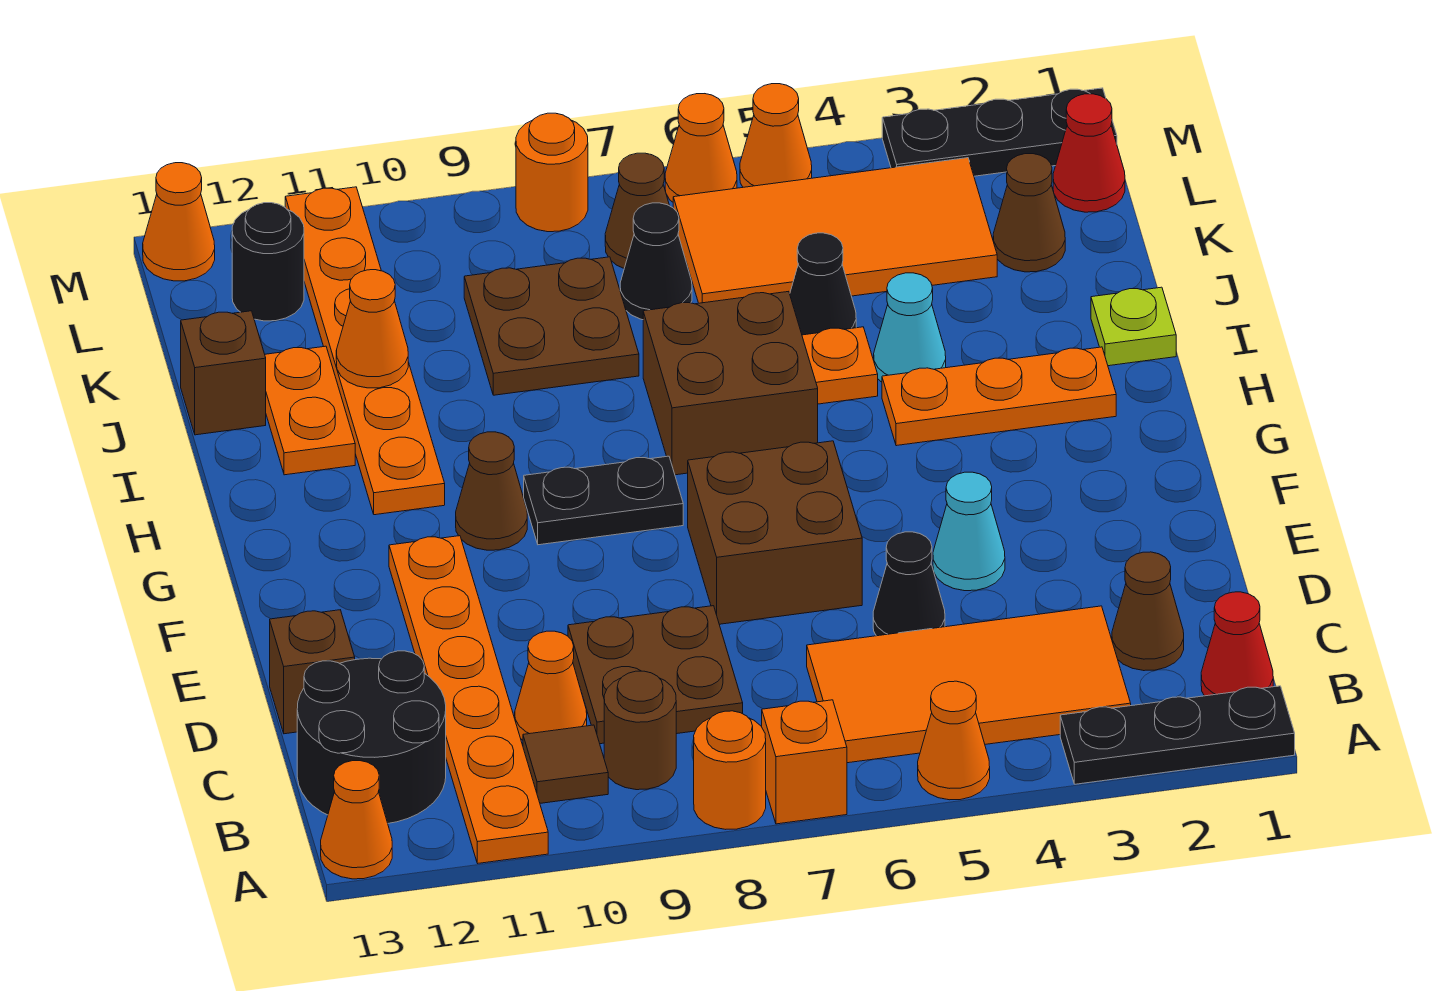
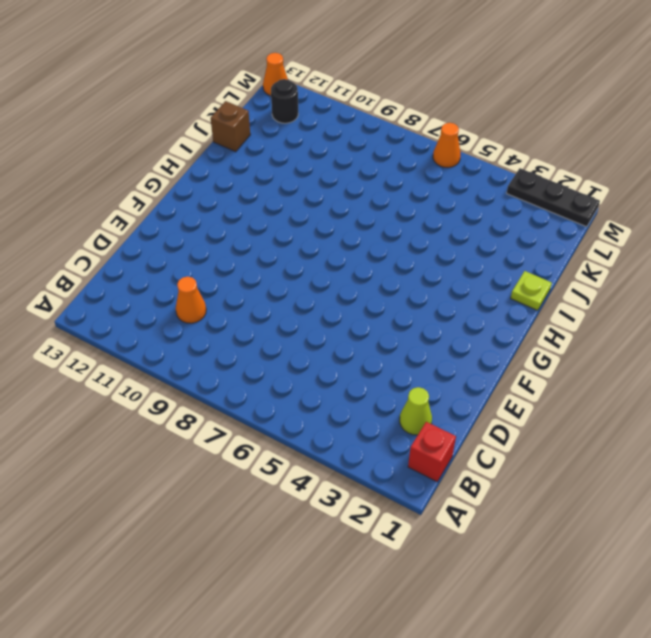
red 1x1 brick [408,422,456,482] -> red 1x1 cone [1201,592,1273,696]
lime 1x1 cone [400,387,432,435] -> brown 1x1 cone [1112,552,1184,671]
none -> black 1x3 plate [1060,686,1295,784]
none -> orange 1x1 cone [918,681,990,800]
none -> orange 1x1 brick [762,700,847,824]
none -> orange 1x1 round brick [694,711,766,829]

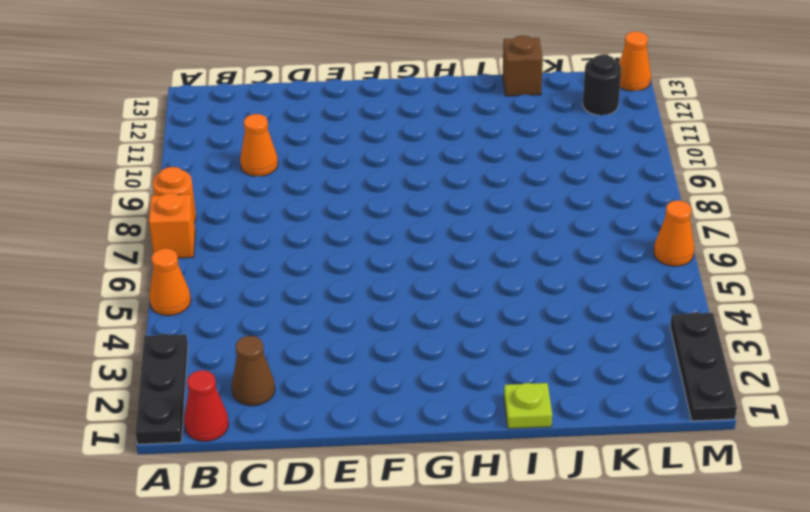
none -> orange 1x6 plate [389,536,548,863]
none -> orange 1x1 cone [321,761,392,879]
none -> orange 2x4 tile [807,606,1131,763]
none -> brown 1x1 round brick [604,671,676,790]

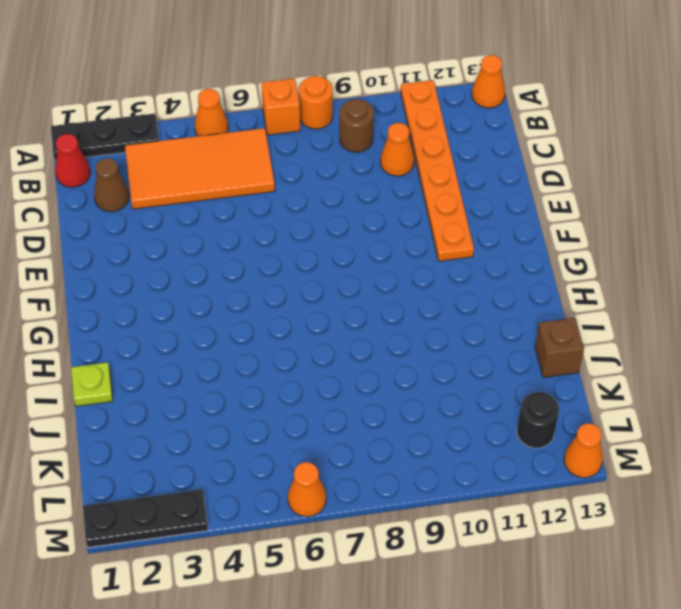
none -> brown 1x1 tile [523,725,608,803]
none -> black 2x2 round brick [297,651,446,823]
none -> brown 2x2 plate [568,606,743,744]
none -> black 1x1 cone [873,532,945,636]

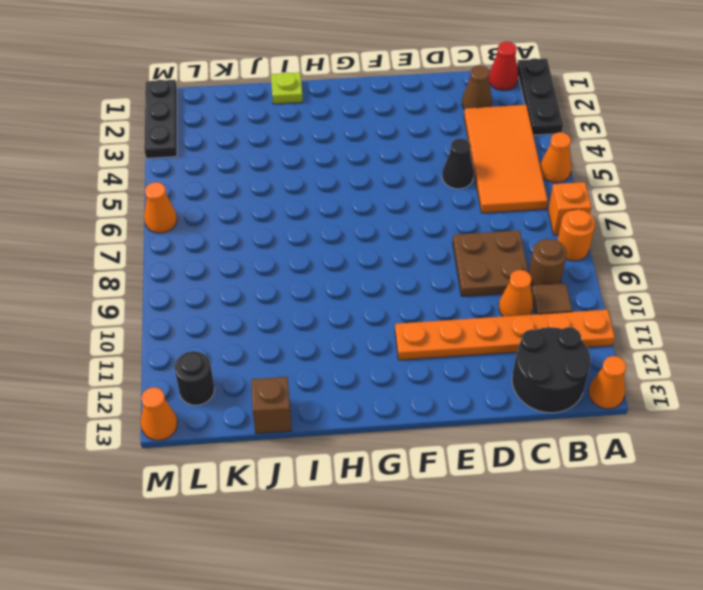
none -> brown 1x1 brick [270,610,355,734]
none -> cyan 1x1 cone [933,472,1005,591]
none -> brown 2x2 brick [688,441,862,624]
none -> black 1x2 plate [524,456,683,545]

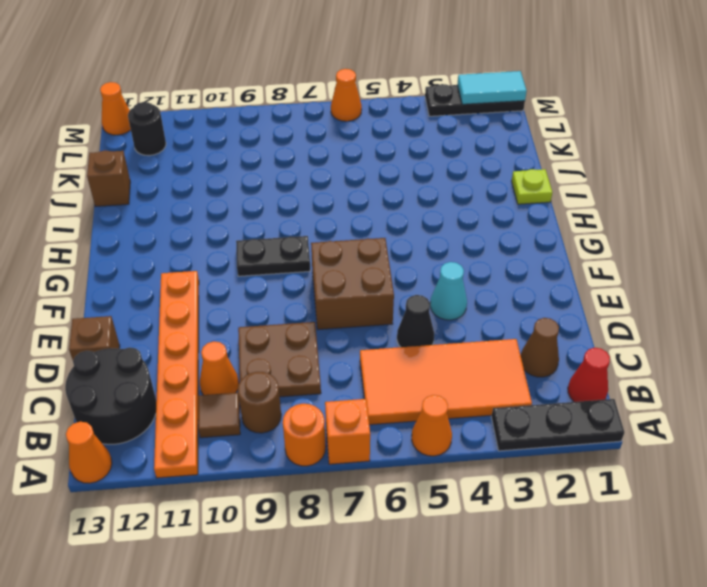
cyan 1x2 tile [457,71,527,104] -> none
none -> brown 1x1 cone [456,432,527,550]
none -> orange 1x3 plate [882,347,1116,446]
none -> brown 2x2 brick [643,291,818,475]
none -> orange 1x6 plate [285,187,445,515]

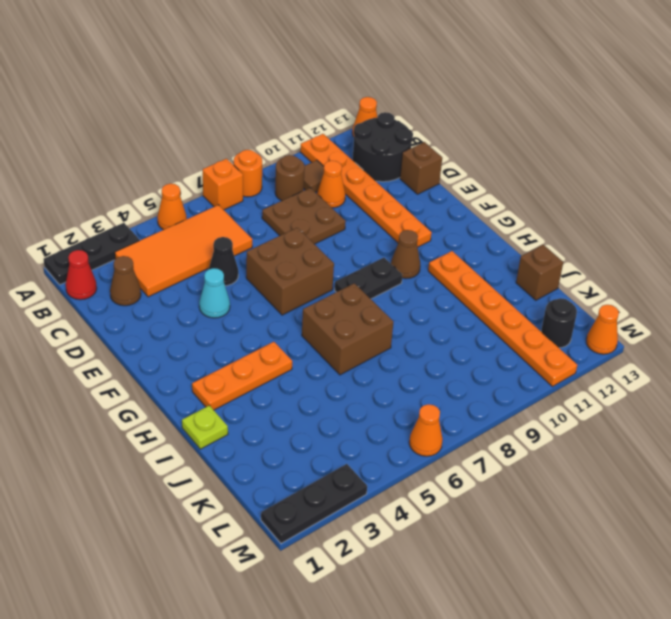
none -> cyan 1x1 cone [874,273,946,382]
none -> orange 1x1 plate [802,327,878,404]
none -> orange 1x2 plate [265,346,355,475]
none -> black 1x1 cone [790,233,856,335]

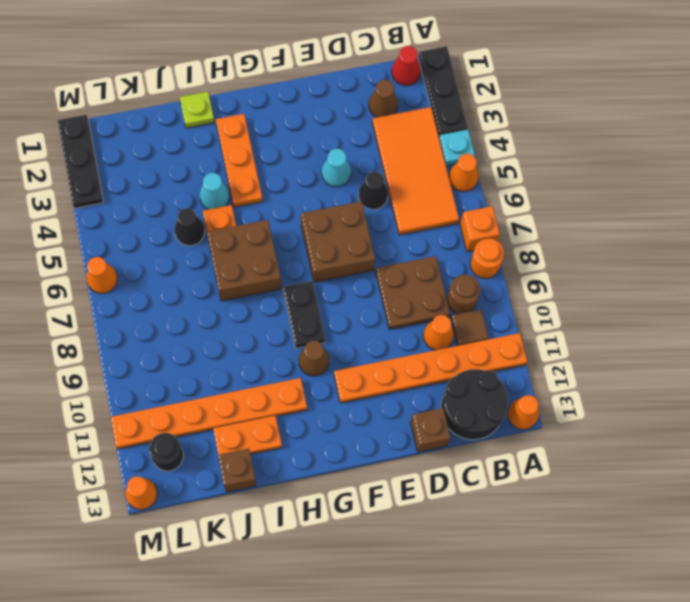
cyan 1x1 plate [439,129,475,166] -> none
none -> brown 2x2 plate [464,257,639,395]
none -> brown 1x1 cone [993,154,1065,272]
none -> orange 2x4 tile [673,158,997,303]
none -> black 1x1 cone [620,203,692,320]

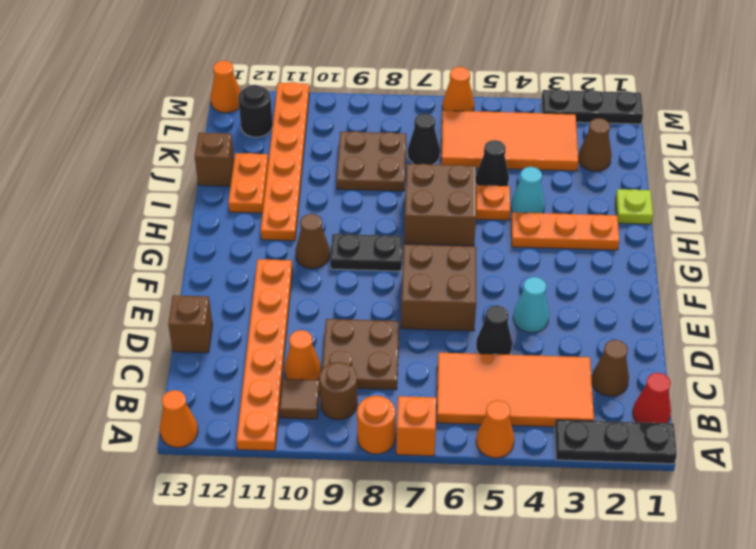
none -> black 2x2 round brick [297,651,446,823]
none -> red 1x1 cone [1053,94,1125,212]
none -> brown 1x1 cone [605,153,669,268]
none -> orange 1x1 cone [740,84,812,187]

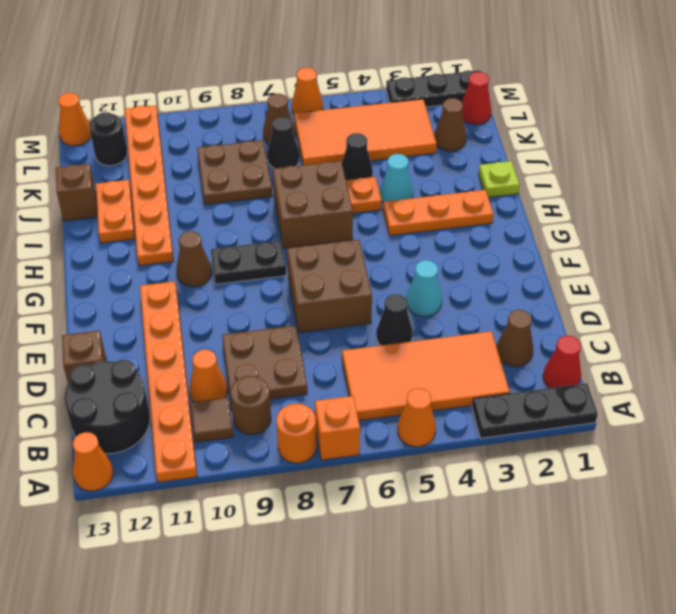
none -> orange 1x1 cone [740,84,812,187]
none -> orange 1x1 round brick [516,113,588,232]
none -> orange 1x1 cone [336,270,408,388]

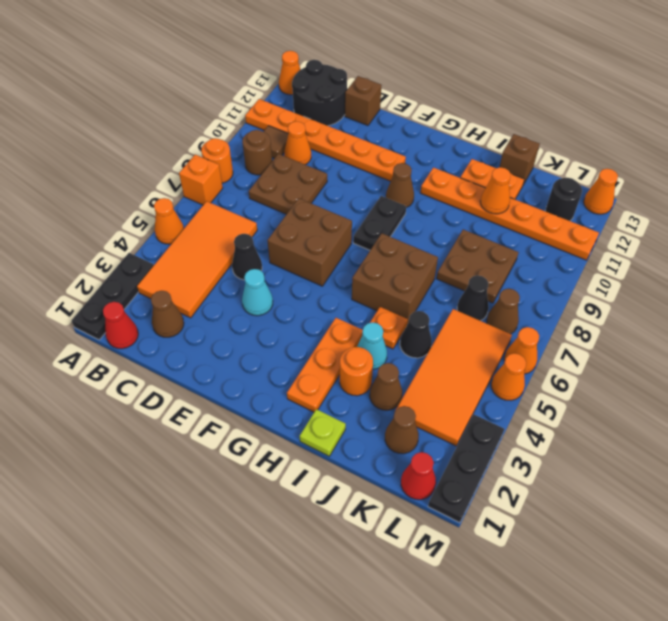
orange 1x1 round brick [340,347,373,396] -> orange 1x1 round brick moved to [516,113,588,232]
brown 1x1 cone [370,363,402,410] -> none

